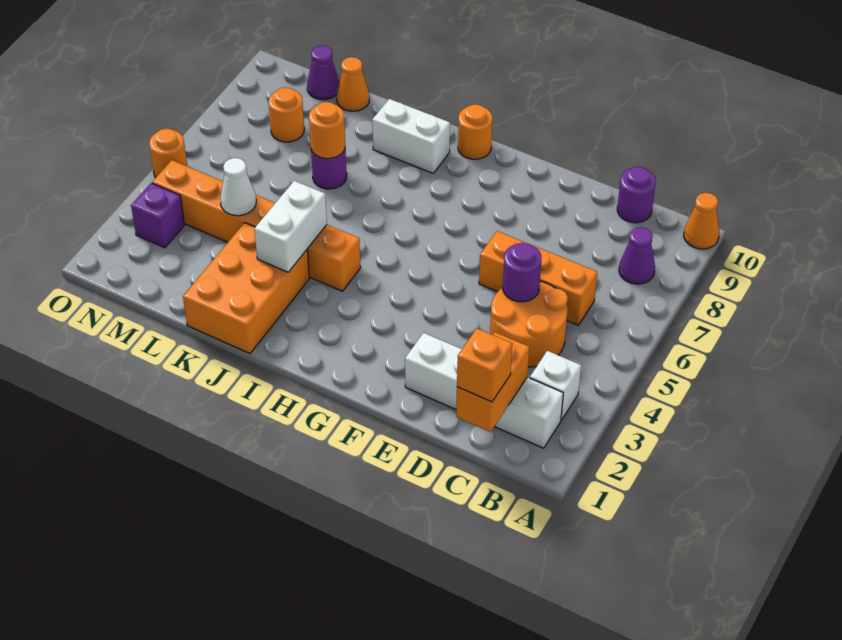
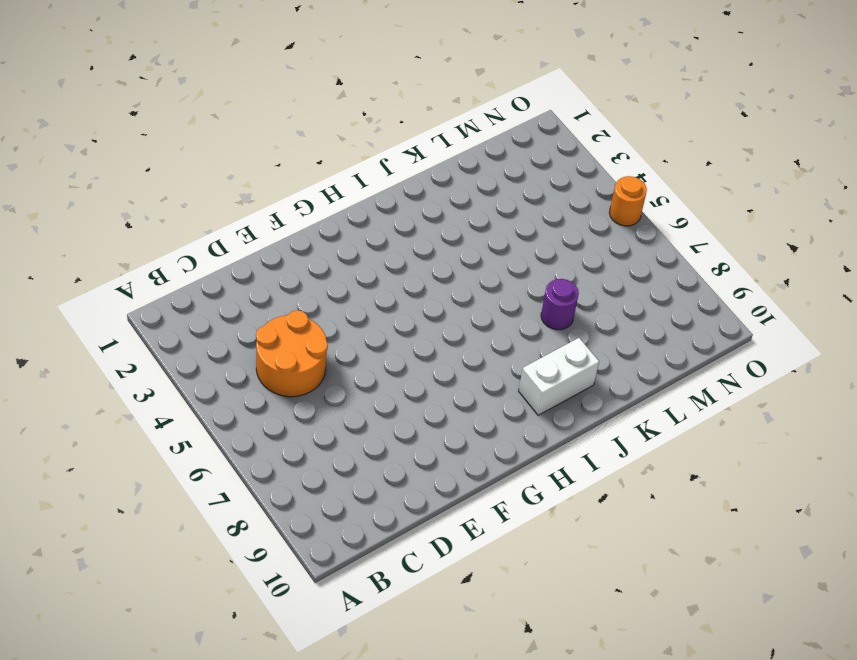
none -> orange 1x1 cone [684,193,719,249]
none -> white 1x4 brick [405,333,563,448]
none -> white 1x1 brick [530,351,581,420]

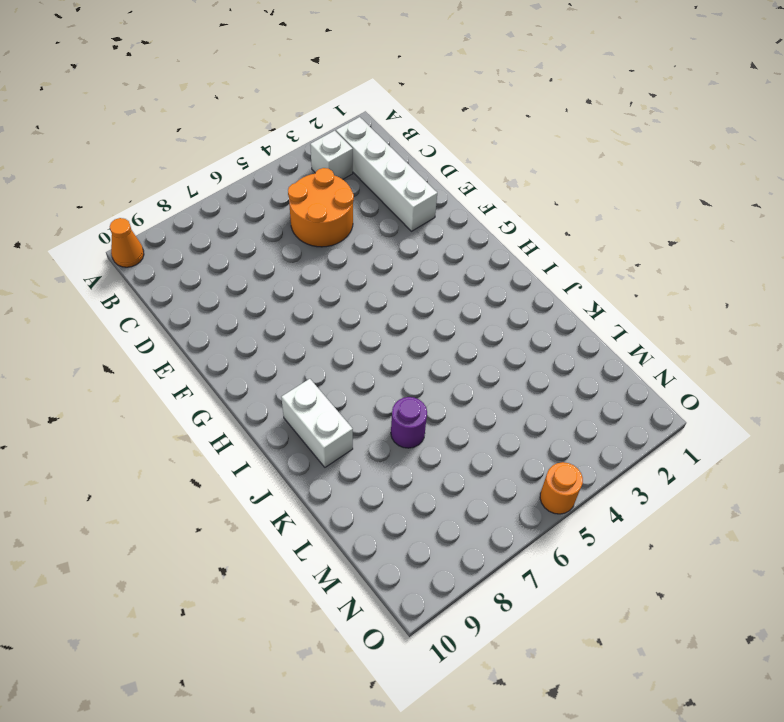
none -> purple 1x1 cone [619,227,655,284]
none -> orange 1x3 brick [479,231,597,325]
none -> purple 1x1 round brick [617,167,656,223]

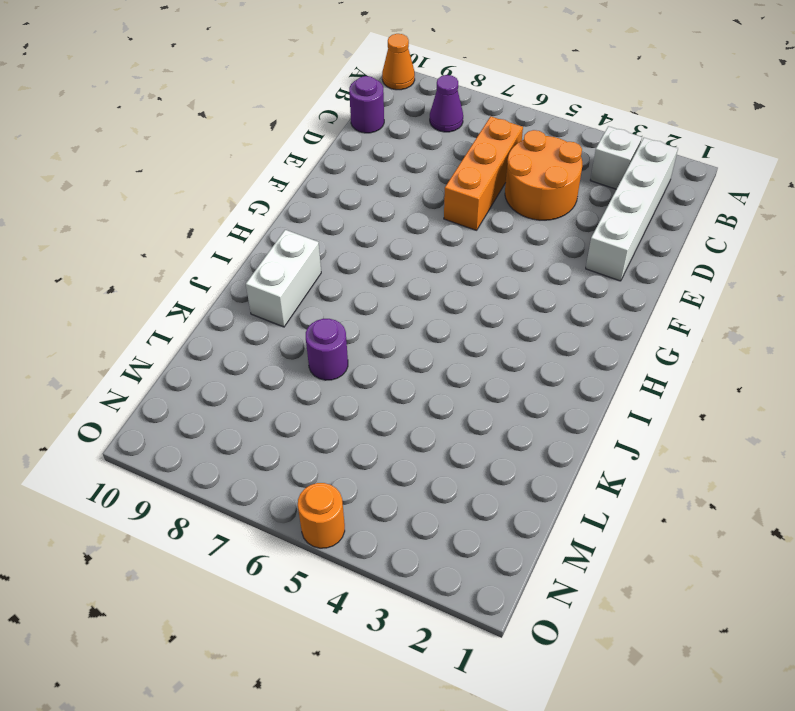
none -> orange 1x1 round brick [458,104,492,159]
none -> orange 1x6 brick [152,160,361,291]
none -> orange 2x3 brick [183,223,309,354]

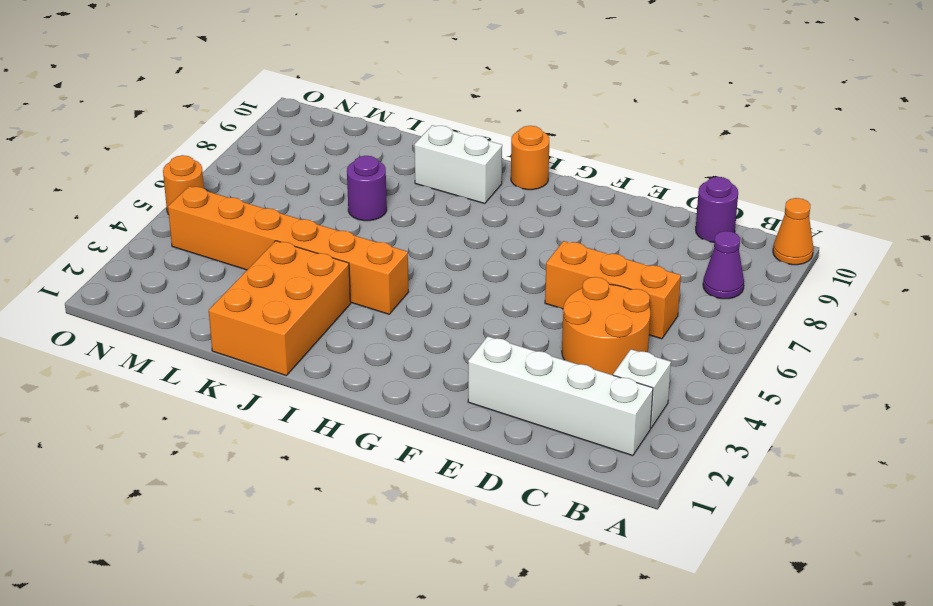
none -> orange 1x1 cone [337,57,369,111]
none -> orange 1x1 round brick [269,87,304,142]
none -> purple 1x1 cone [307,46,340,100]

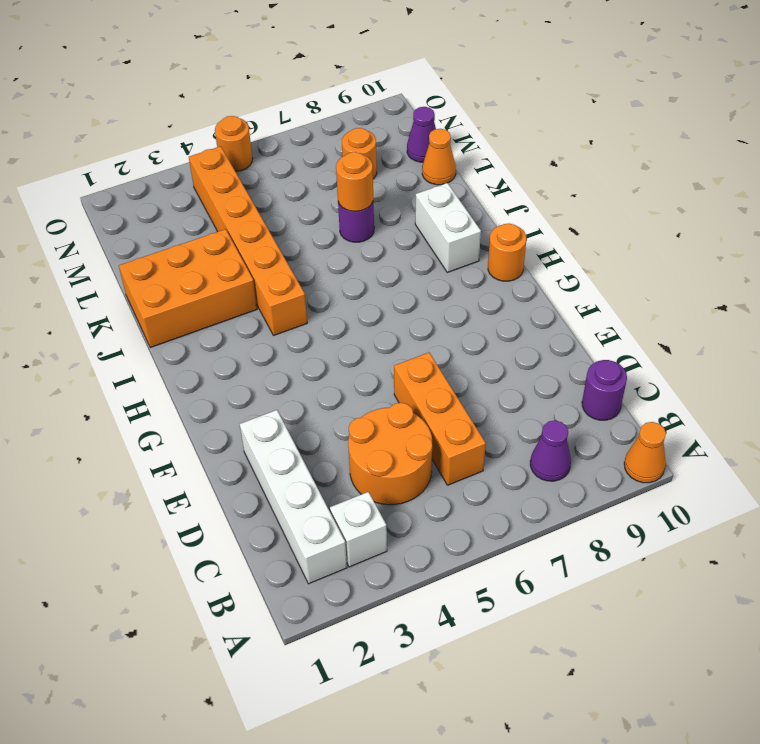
none -> purple 1x1 brick [131,183,184,248]
none -> orange 1x2 brick [456,332,529,432]
none -> purple 1x1 round brick [503,243,541,302]

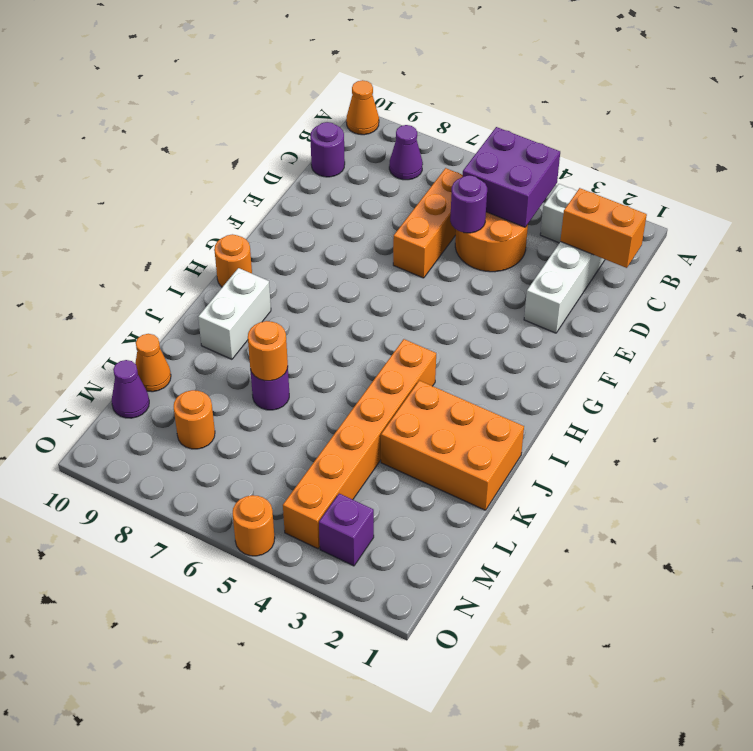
purple 2x2 brick [463,127,560,227] -> none
none -> white 1x2 brick [254,181,327,272]
none -> white 1x1 cone [220,158,256,216]
none -> orange 1x1 brick [457,328,512,402]

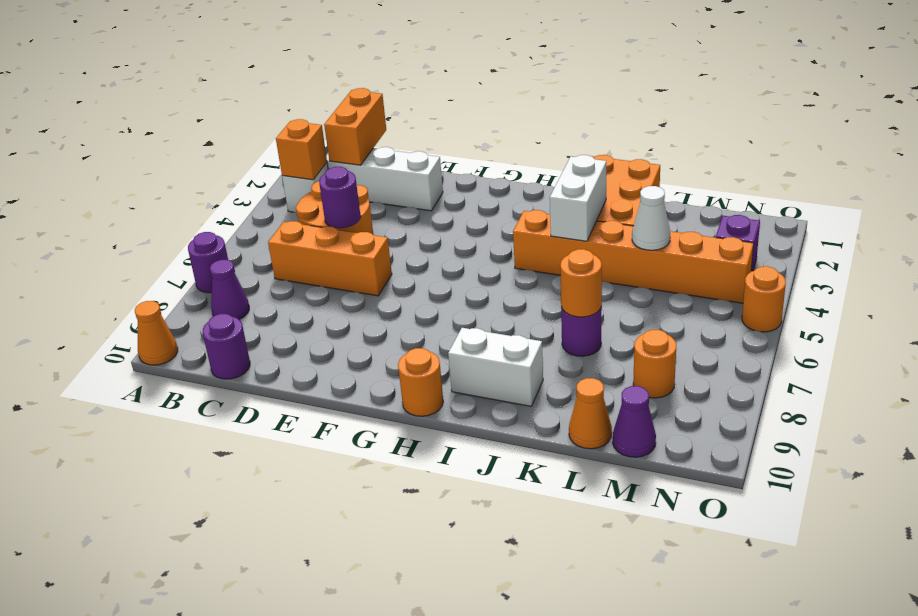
purple 1x1 round brick [188,232,228,293] -> none
orange 1x1 brick [276,119,327,180] -> orange 1x1 brick moved to [457,328,512,402]

